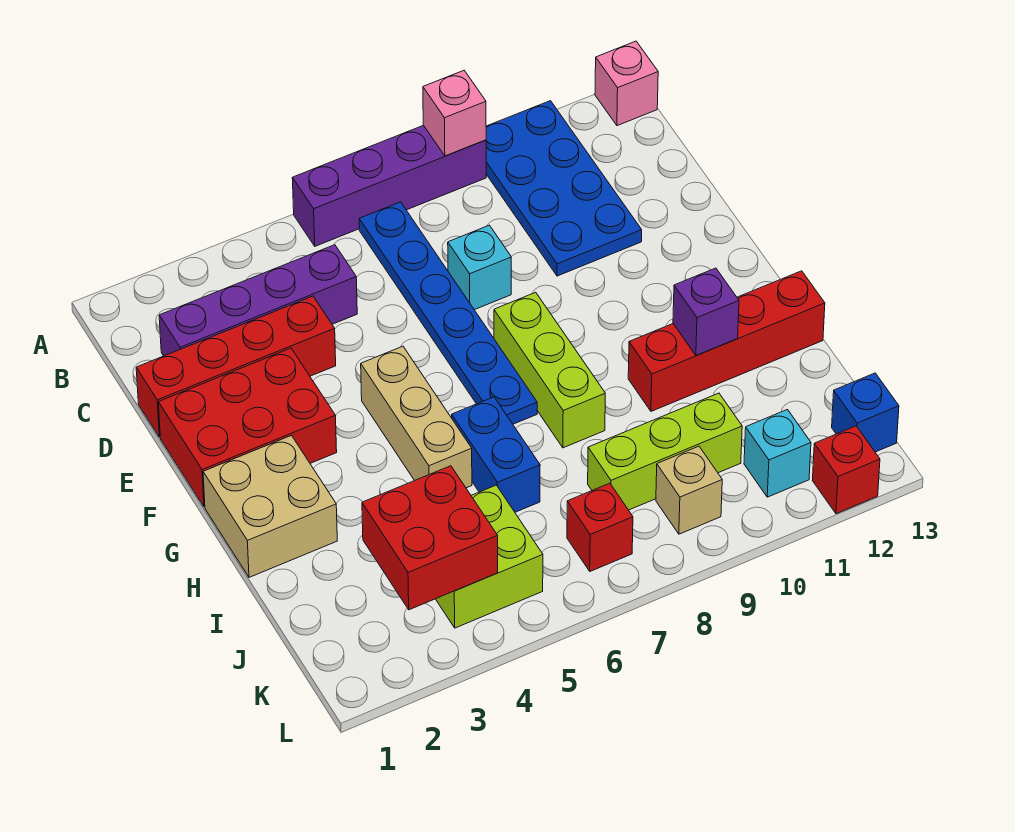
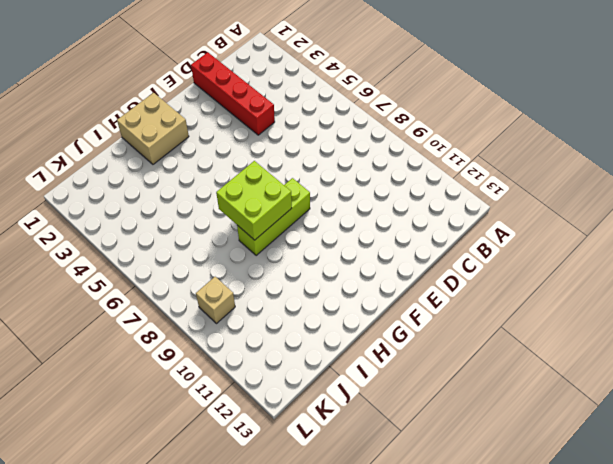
lime 2x2 brick [216,161,292,240] -> lime 2x2 brick moved to [436,485,543,628]
none -> purple 1x4 brick [292,125,486,246]
none -> blue 2x4 plate [486,101,642,276]
none -> pink 1x1 brick [595,41,658,126]

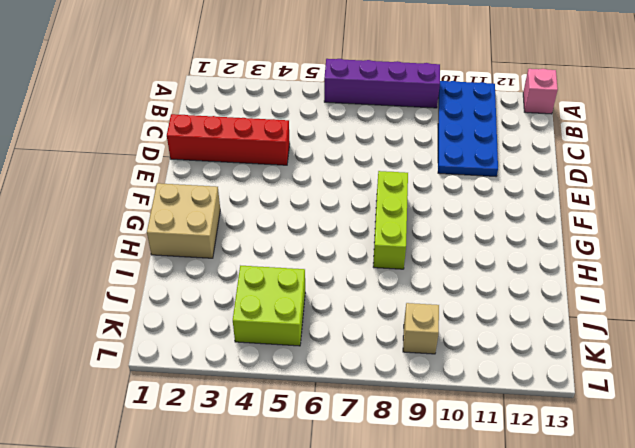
none -> blue 1x6 plate [359,202,537,424]
none -> purple 1x4 brick [159,245,357,356]
none -> cyan 1x1 brick [448,225,511,310]

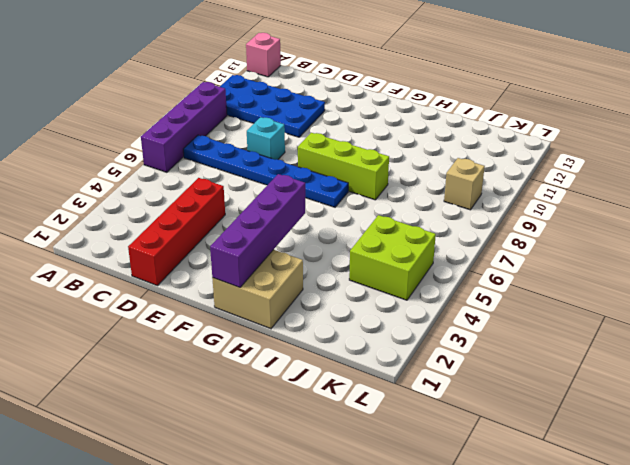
purple 1x4 brick [210,174,305,287] -> purple 1x4 brick moved to [159,245,357,356]
none -> red 2x3 brick [158,348,337,507]
none -> tan 1x3 brick [361,346,472,488]
none -> blue 1x2 brick [452,397,540,512]

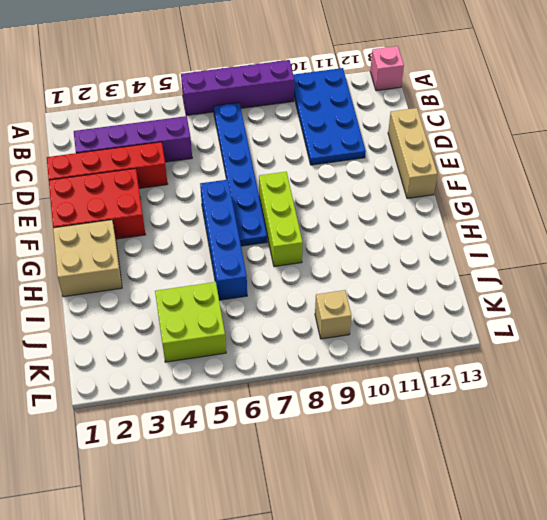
tan 1x3 brick [388,108,437,198] -> tan 1x3 brick moved to [361,346,472,488]
blue 1x4 brick [200,180,247,300] -> blue 1x2 brick [452,397,540,512]
none -> cyan 1x1 brick [448,225,511,310]
none -> red 1x4 brick [628,271,825,411]
none -> lime 1x3 brick [588,393,742,510]

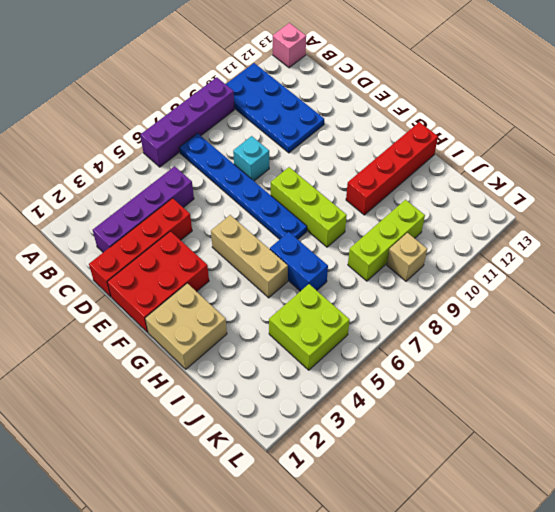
none -> red 1x1 brick [567,483,633,571]
none -> cyan 1x1 brick [744,410,811,497]
none -> blue 1x1 brick [832,373,899,452]

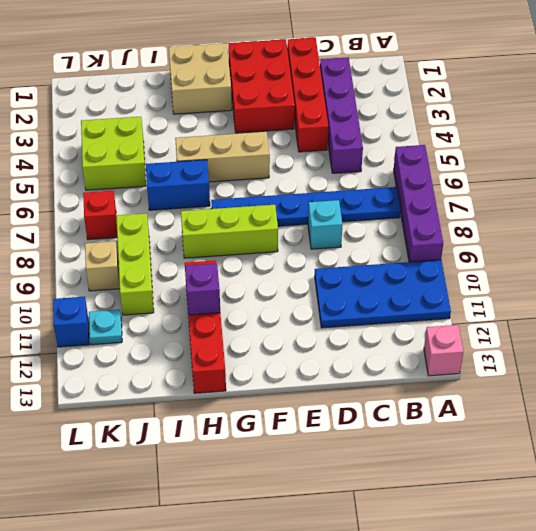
cyan 1x1 plate [89,309,122,345] -> cyan 1x1 brick [744,410,811,497]
blue 1x1 brick [53,297,89,347] -> blue 1x1 brick moved to [832,373,899,452]
none -> red 1x1 brick [812,426,880,514]
none -> pink 1x1 brick [423,71,486,156]
none -> red 2x2 brick [362,466,498,610]

